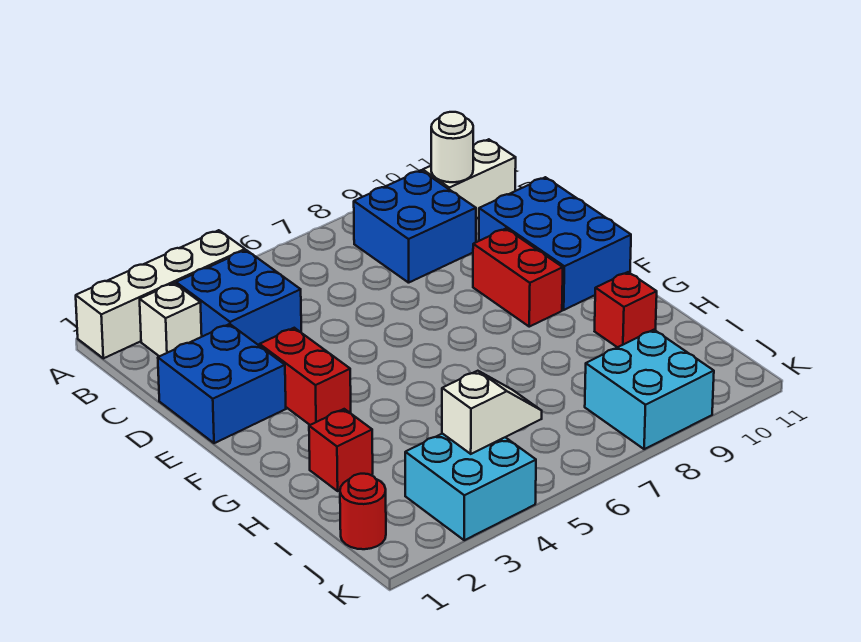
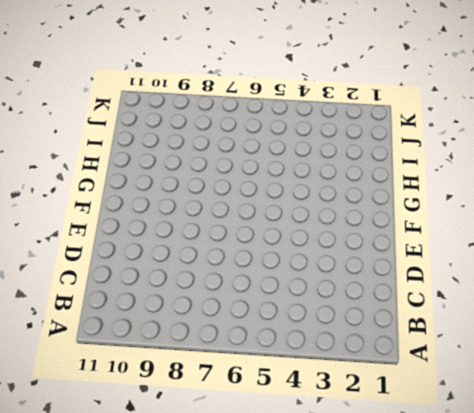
none -> white 1x4 brick [76,230,245,358]
none -> white 1x1 brick [140,283,202,356]
none -> blue 2x2 brick [176,250,301,346]

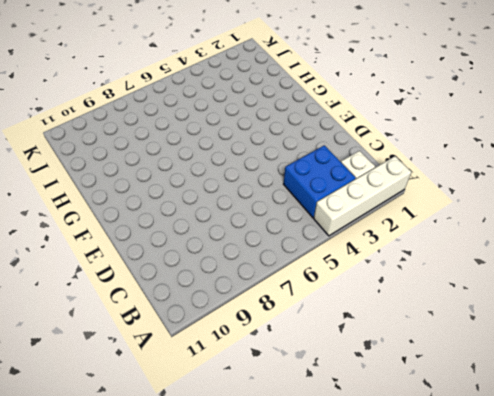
none -> blue 2x2 brick [354,170,476,283]
none -> white 1x2 brick [423,139,516,218]
none -> blue 2x2 brick [158,324,286,443]

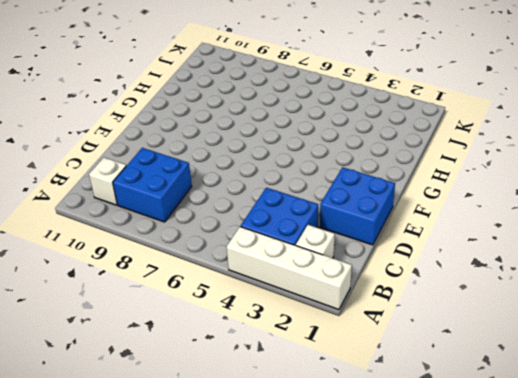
white 1x1 brick [89,157,126,205] -> white 1x2 brick [423,139,516,218]
none -> blue 2x3 brick [479,177,631,310]
none -> red 1x2 brick [260,328,351,425]
none -> red 1x2 brick [473,229,563,327]

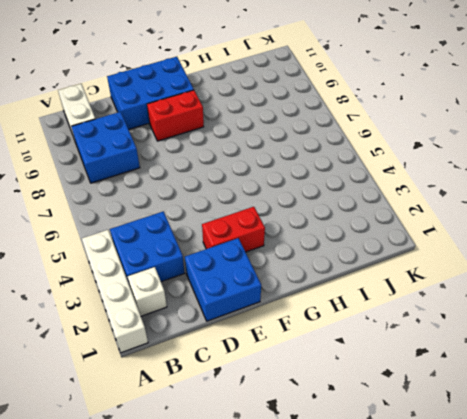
none -> red 1x1 brick [309,409,373,491]
none -> red 1x1 brick [595,272,657,347]
none -> red 1x1 round brick [340,474,386,549]

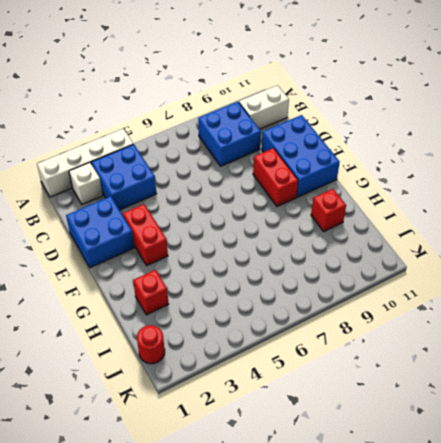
none -> cyan 2x2 brick [405,434,536,540]
none -> cyan 2x2 brick [585,330,714,449]
none -> white 1x1 round brick [431,112,473,182]

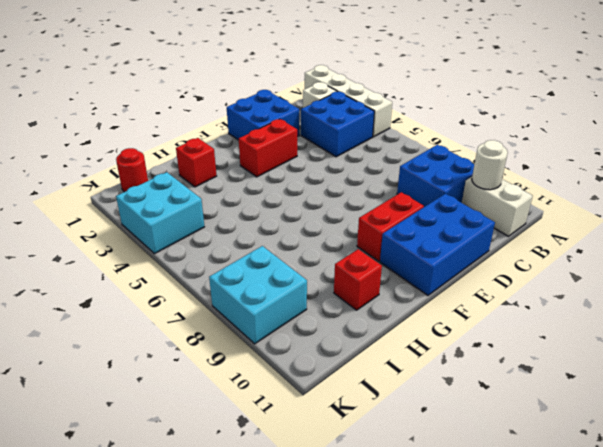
none -> white 1x2 slope [442,371,542,454]

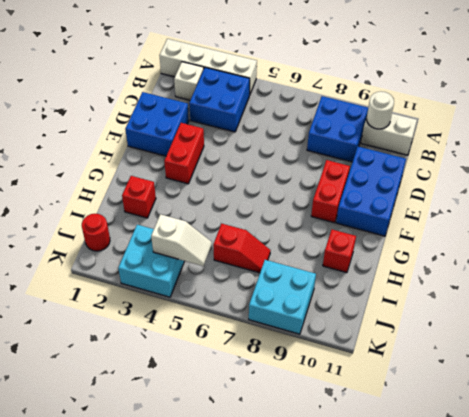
red 1x2 slope [213,224,271,273] -> none

